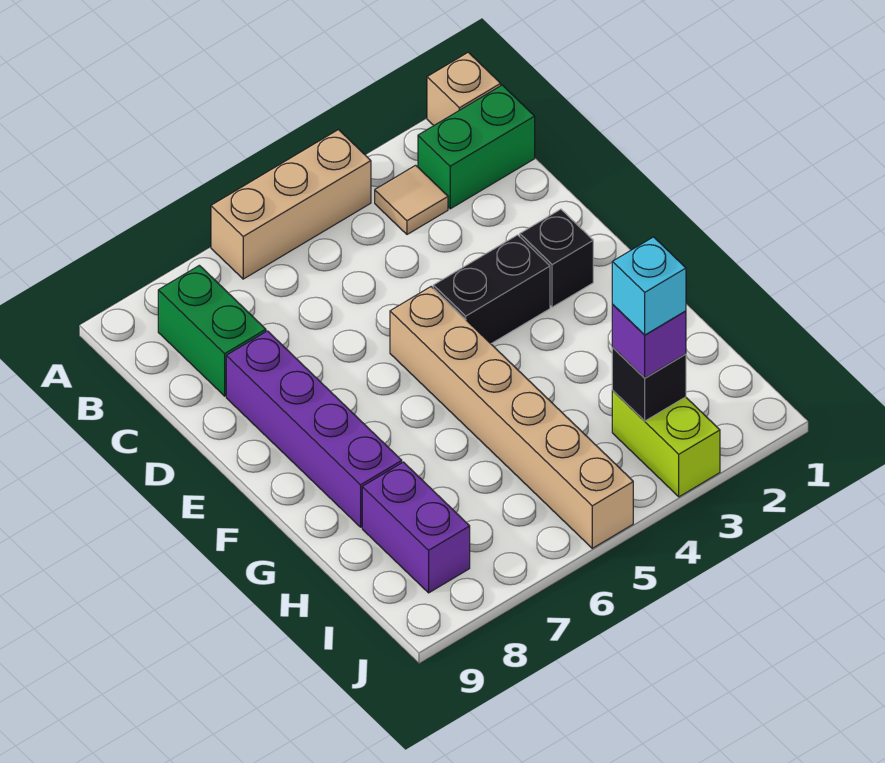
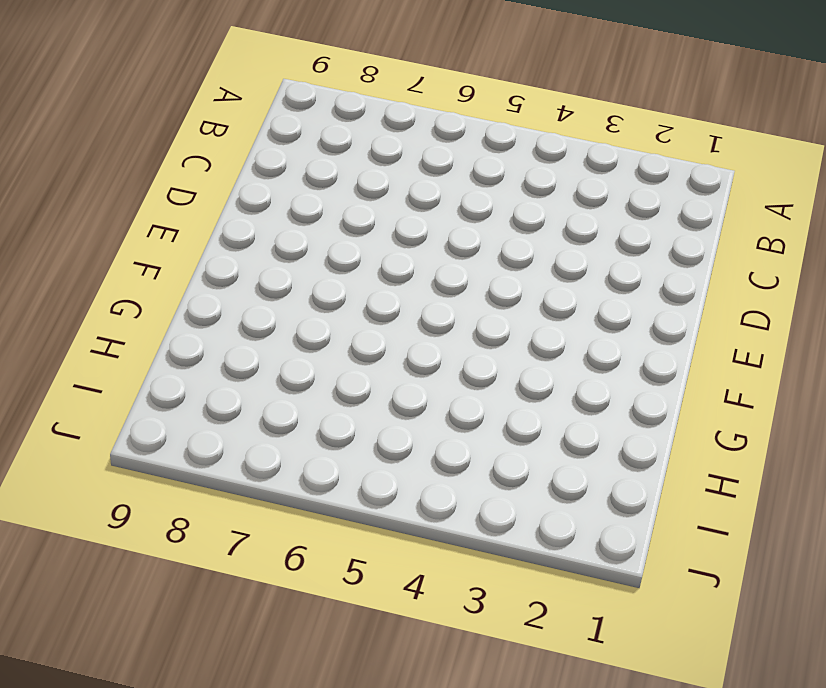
none -> tan 1x1 brick [427,52,501,125]
none -> tan 1x3 brick [211,130,371,279]
none -> green 1x2 brick [418,85,535,209]

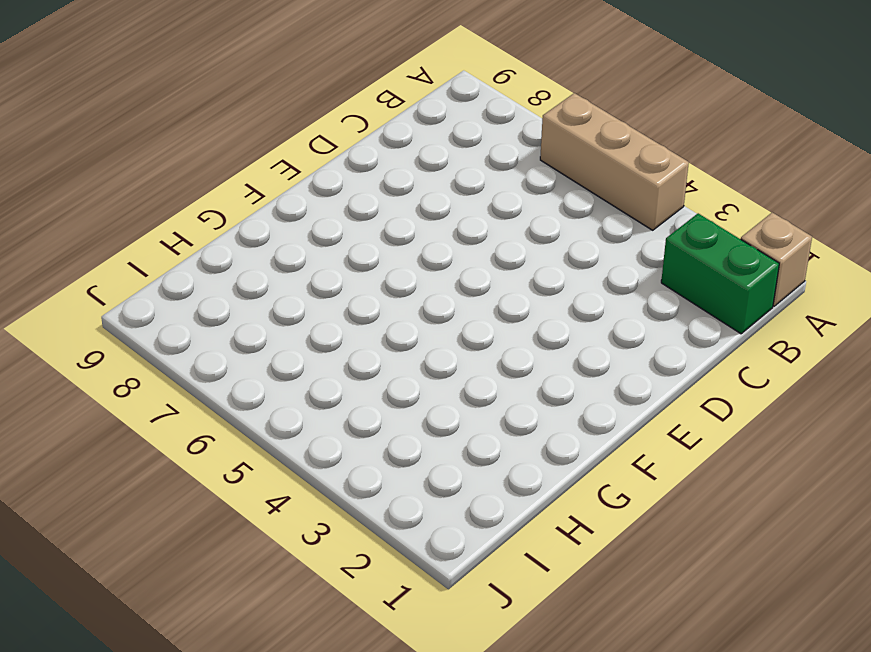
none -> tan 1x1 tile [375,165,448,234]
none -> green 1x2 brick [158,265,266,396]
none -> purple 1x4 brick [226,331,402,527]

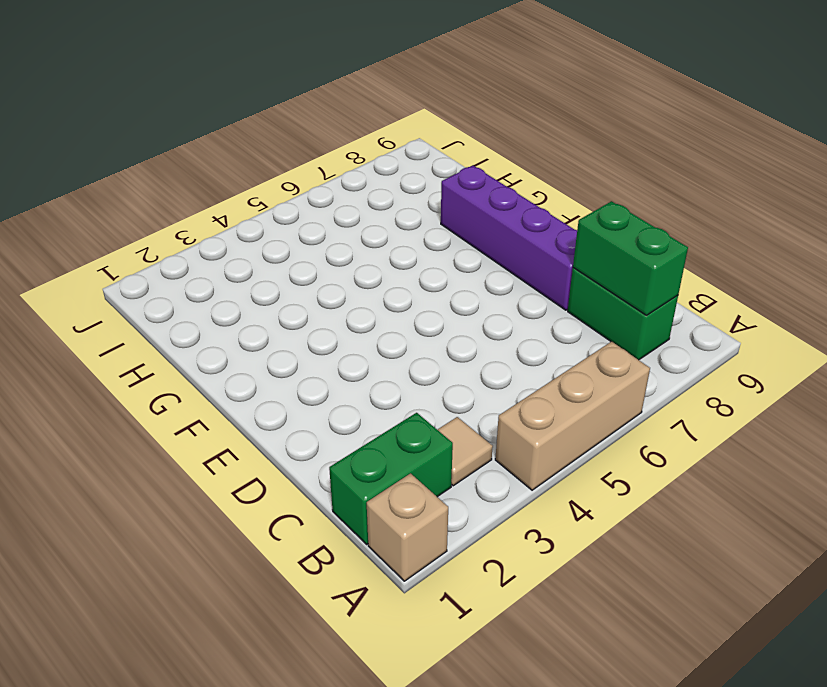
green 1x2 brick [573,201,688,315] -> none
none -> black 1x1 brick [520,209,593,307]
none -> black 1x2 brick [433,235,550,344]
none -> tan 1x6 brick [390,287,633,548]

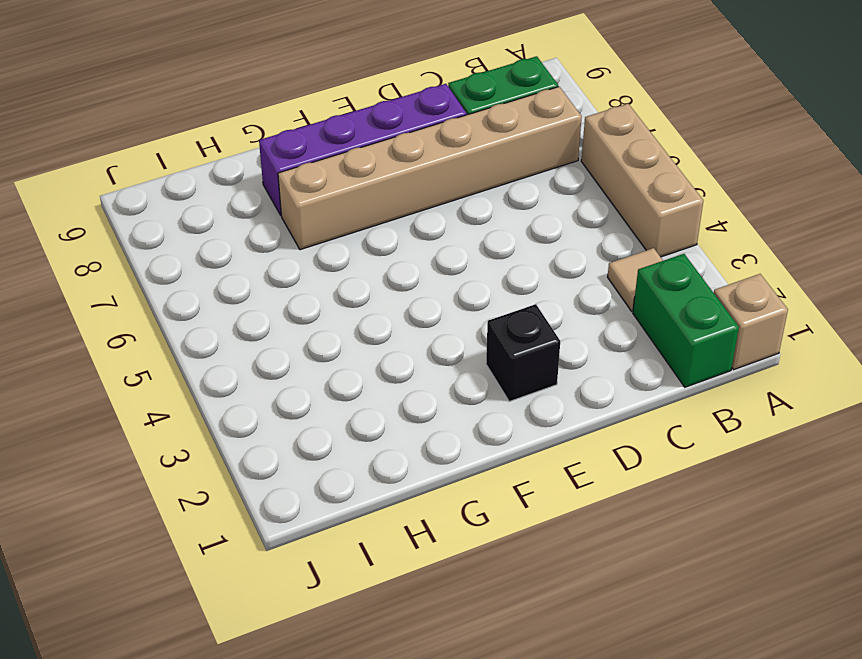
tan 1x6 brick [278,87,582,250] -> tan 1x6 brick moved to [390,287,633,548]
none -> black 1x2 brick [433,235,550,344]
none -> purple 1x2 brick [362,462,470,593]
none -> lime 1x2 brick [612,391,720,497]

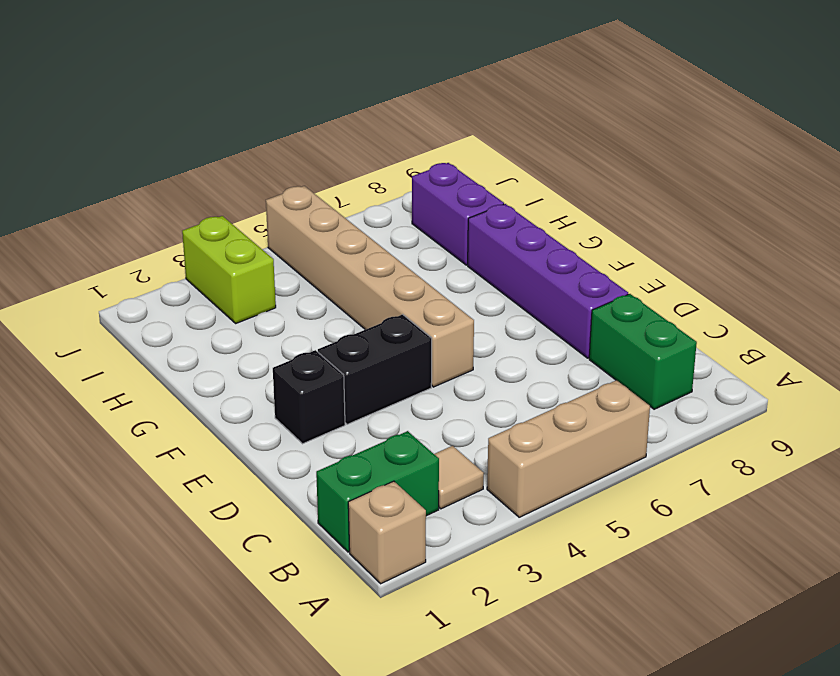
none -> black 1x1 brick [612,348,686,421]
none -> purple 1x1 brick [612,305,686,378]
none -> cyan 1x1 brick [612,237,686,335]

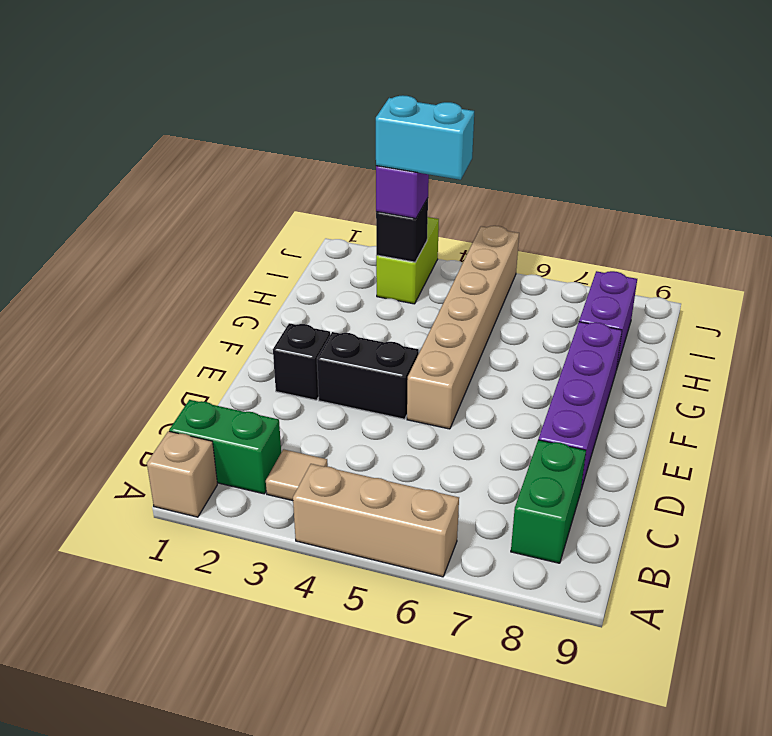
cyan 1x2 brick [376,95,474,180] -> cyan 1x1 brick [612,237,686,335]

